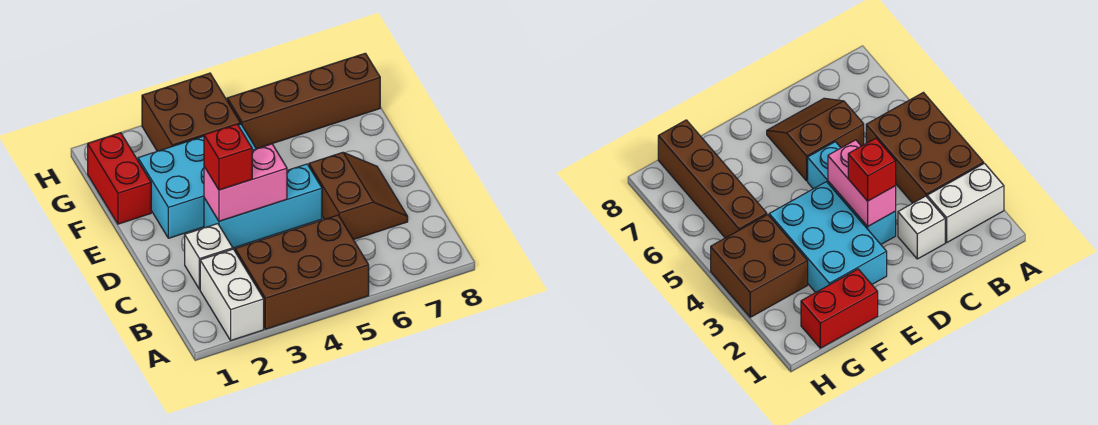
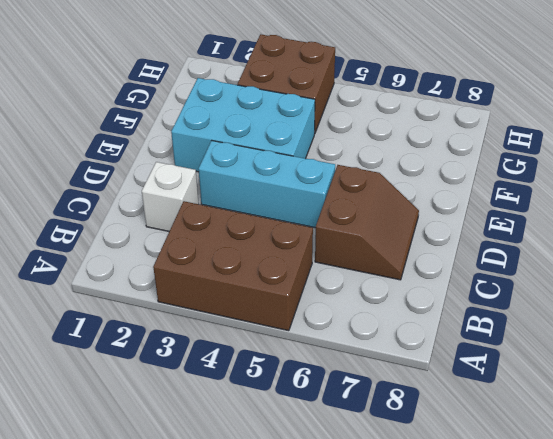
none -> white 1x2 brick [200,249,264,340]
none -> red 1x2 brick [88,133,151,224]

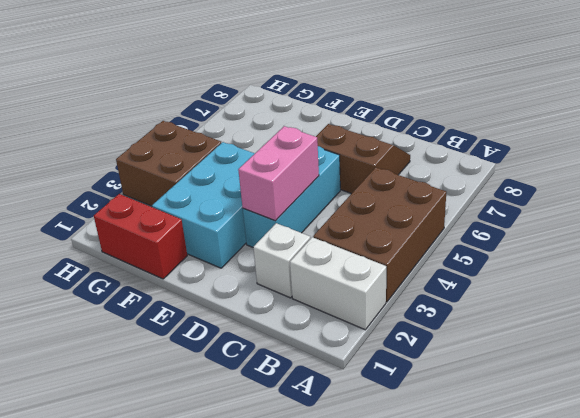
none -> brown 1x4 brick [227,53,380,149]
none -> red 1x1 brick [204,124,252,190]

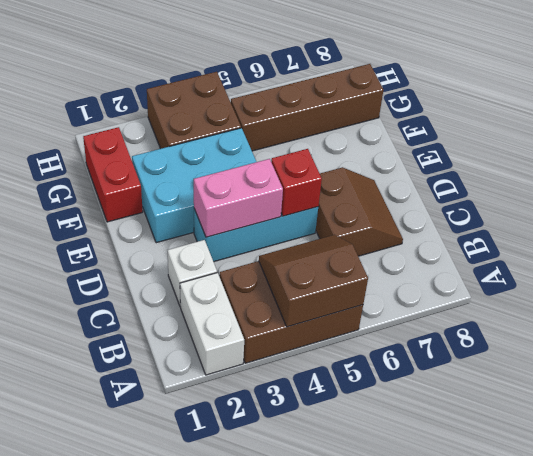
brown 2x2 slope [259,235,368,327] -> none
red 1x1 brick [271,149,322,216] -> red 1x1 brick moved to [204,124,252,190]

